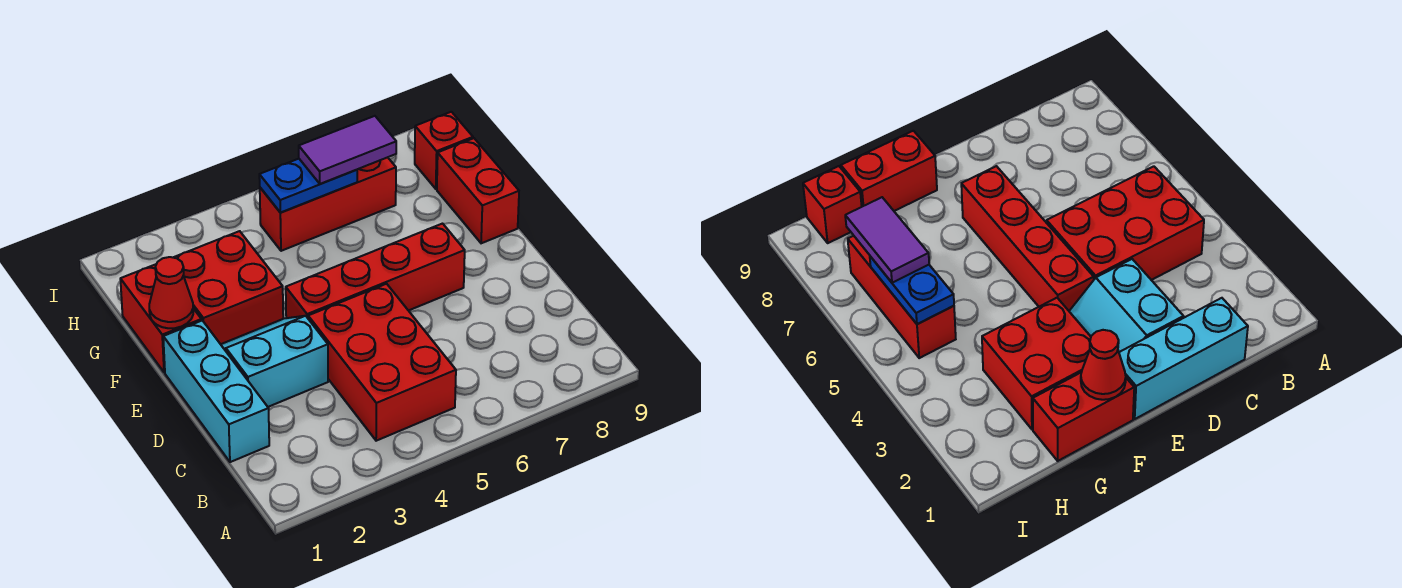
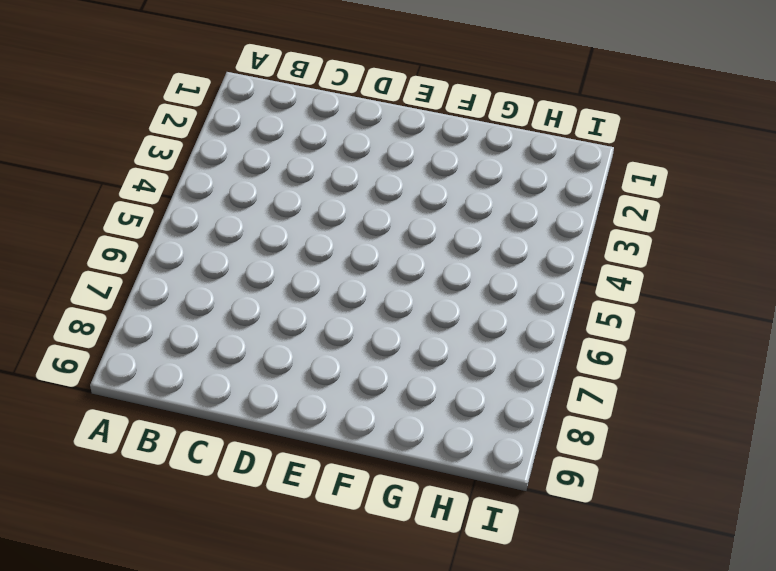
none -> red 2x3 brick [308,284,456,441]
none -> cyan 1x3 brick [163,321,269,462]
none -> cyan 2x2 slope [221,316,328,407]

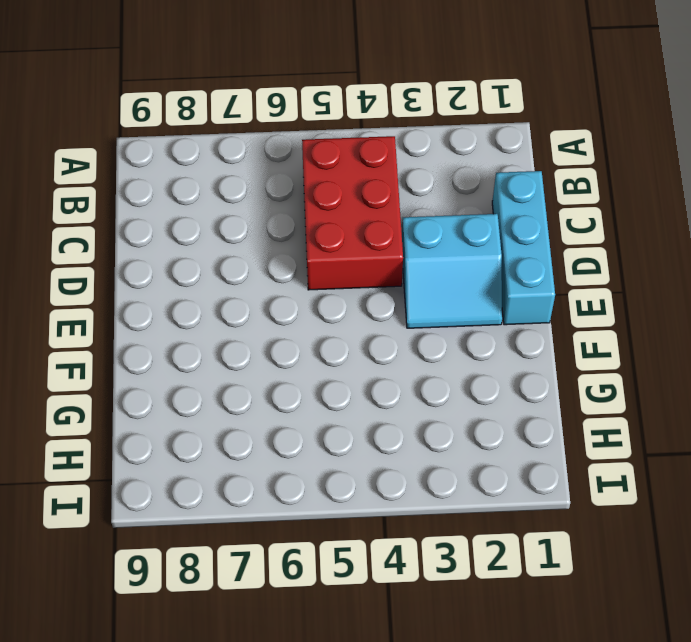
none -> red 1x4 brick [286,224,465,318]
none -> red 1x2 brick [120,264,201,372]
none -> red 2x2 brick [173,231,283,344]

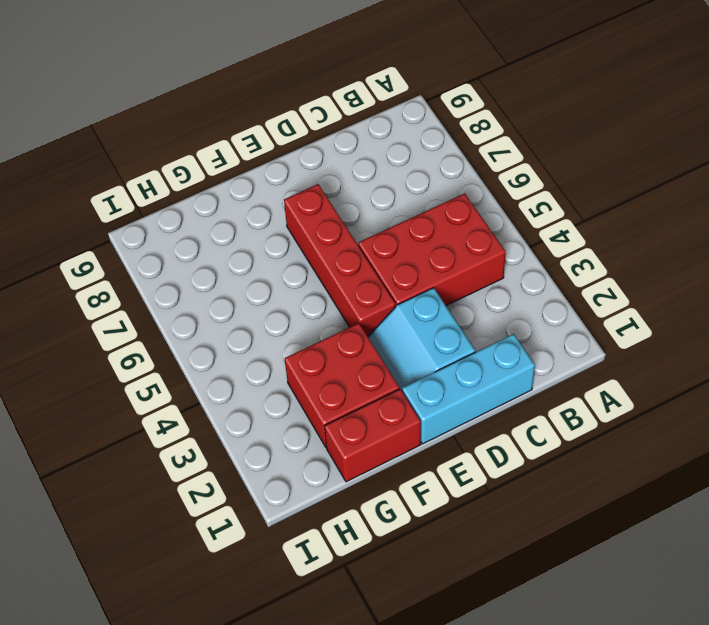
none -> red 1x2 brick [437,138,519,243]
none -> red 1x3 brick [260,157,396,251]
none -> red 1x1 brick [415,112,473,189]

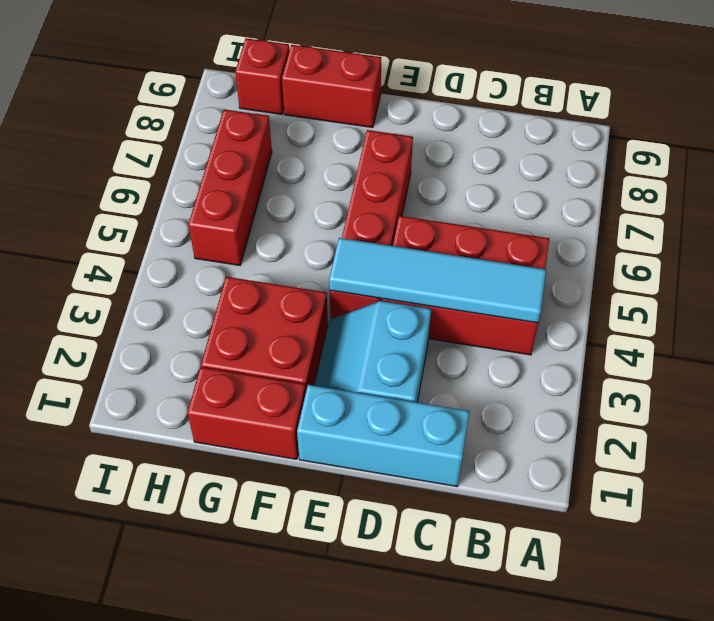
cyan 1x4 tile [329,238,546,323] -> none
none -> red 1x1 cone [149,257,193,328]
none -> blue 1x2 plate [259,159,357,213]
none -> purple 1x2 tile [299,116,396,184]

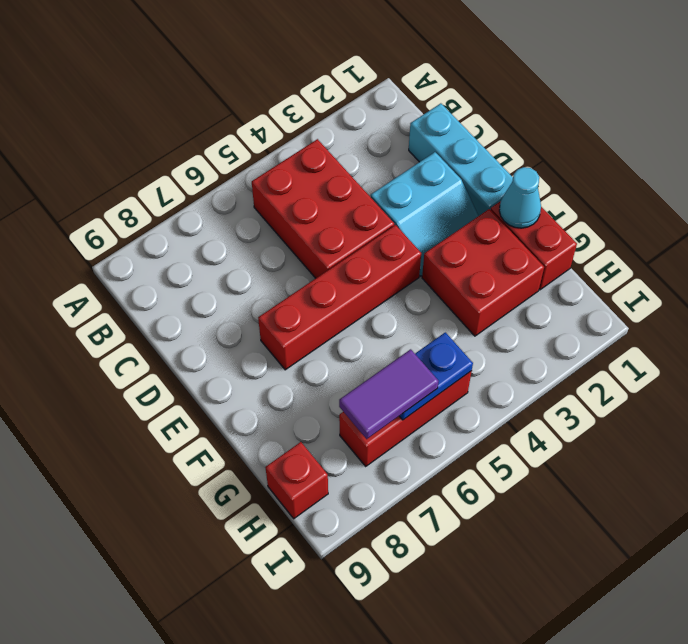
cyan 1x1 cone [499,167,541,228] -> red 1x1 cone [149,257,193,328]
none -> red 1x2 brick [437,138,519,243]

